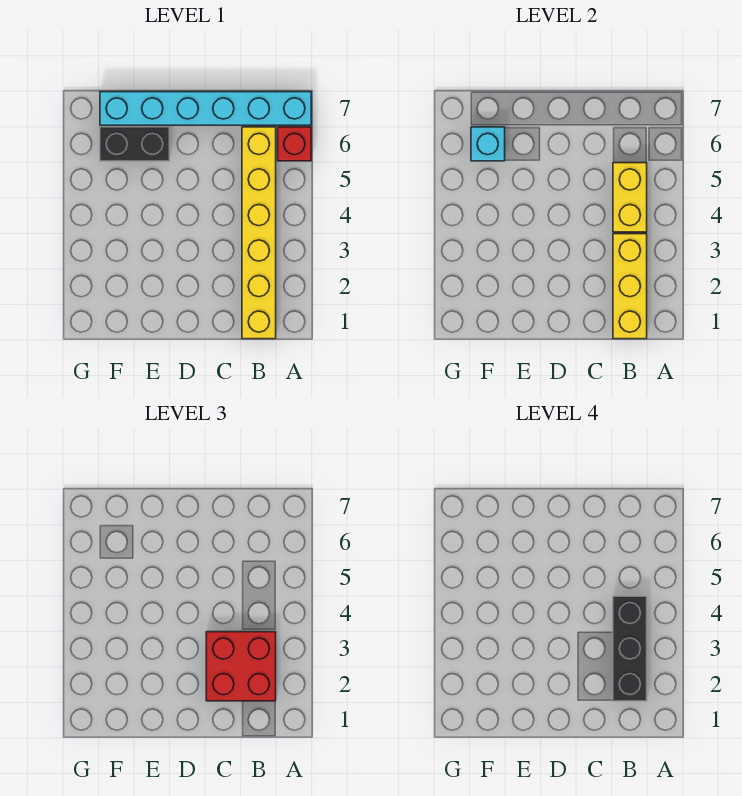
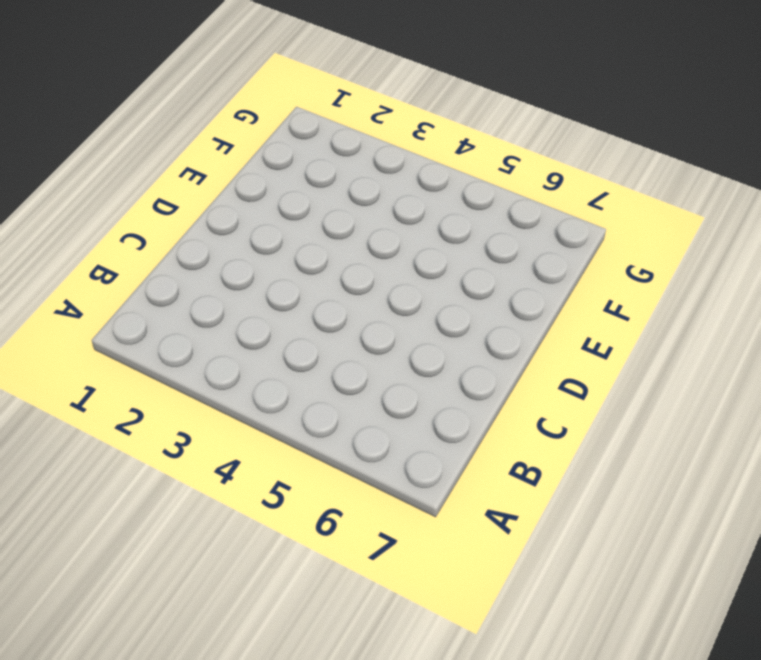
none -> red 1x1 brick [278,127,311,161]
none -> cyan 1x6 brick [100,92,311,125]

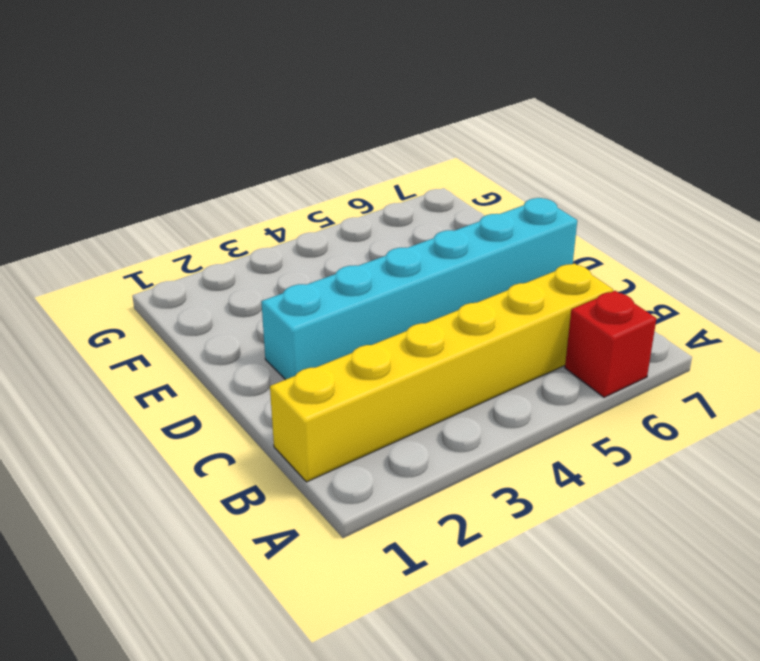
cyan 1x6 brick [261,198,577,380] -> cyan 1x6 brick turned to [100,92,311,125]
none -> black 1x2 brick [100,127,169,161]
none -> yellow 1x3 brick [613,234,647,339]

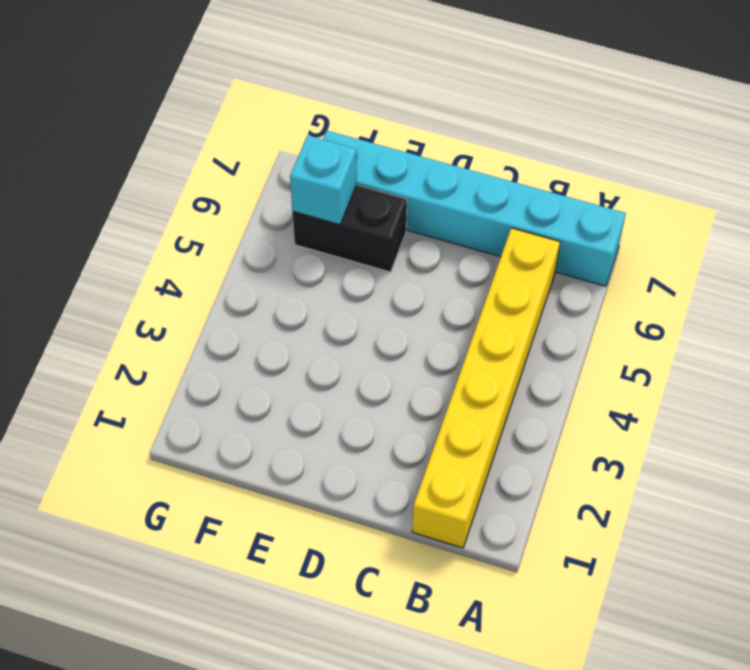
none -> red 1x1 brick [278,127,311,161]
none -> yellow 1x3 brick [613,234,647,339]

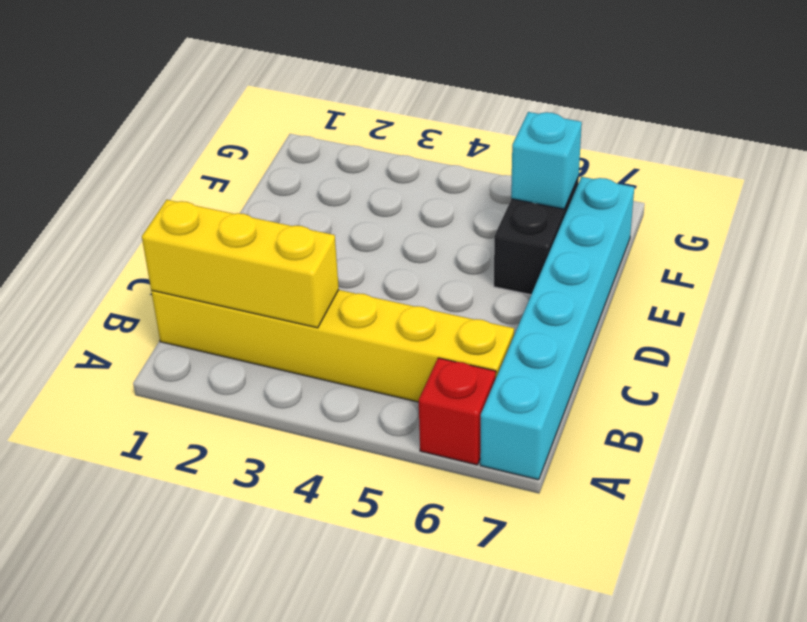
none -> yellow 1x2 brick [613,163,647,232]
none -> red 2x2 brick [206,632,276,701]

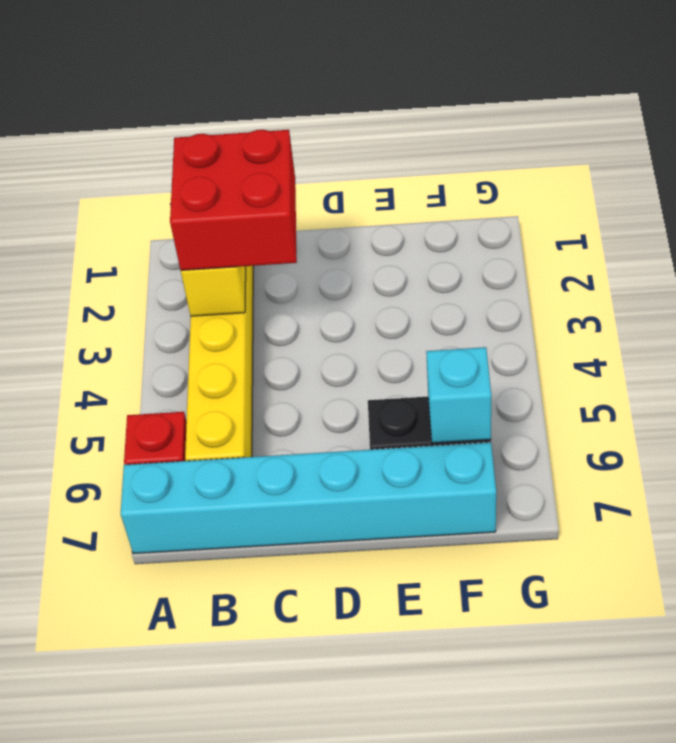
none -> yellow 1x2 brick [613,163,647,232]
none -> black 1x3 brick [613,596,647,701]

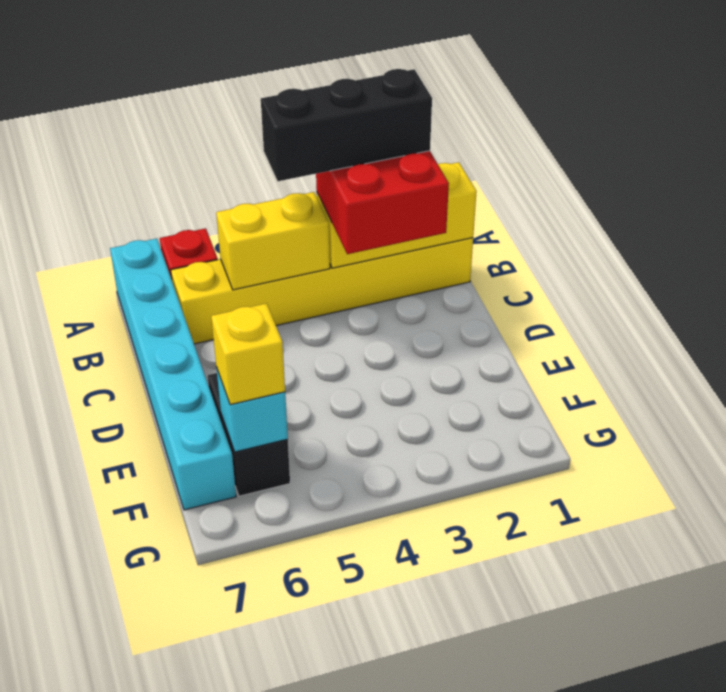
yellow 1x1 brick [211,303,285,405] -> none

